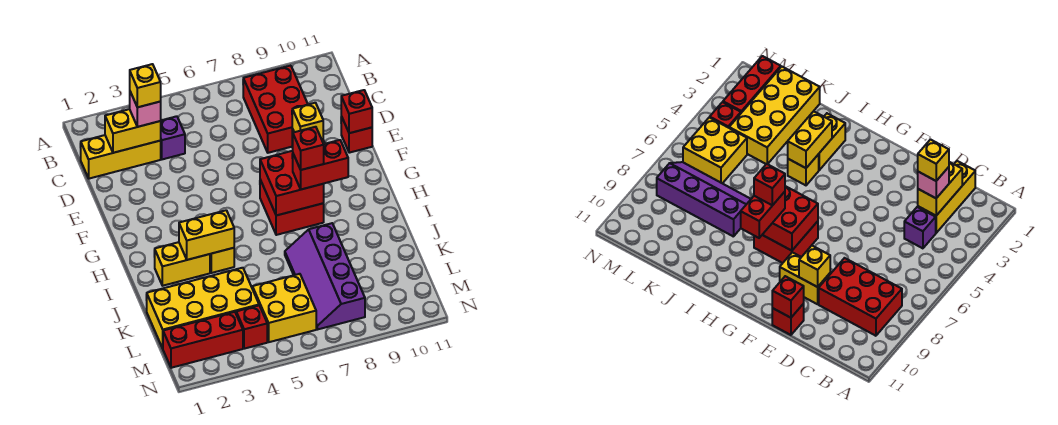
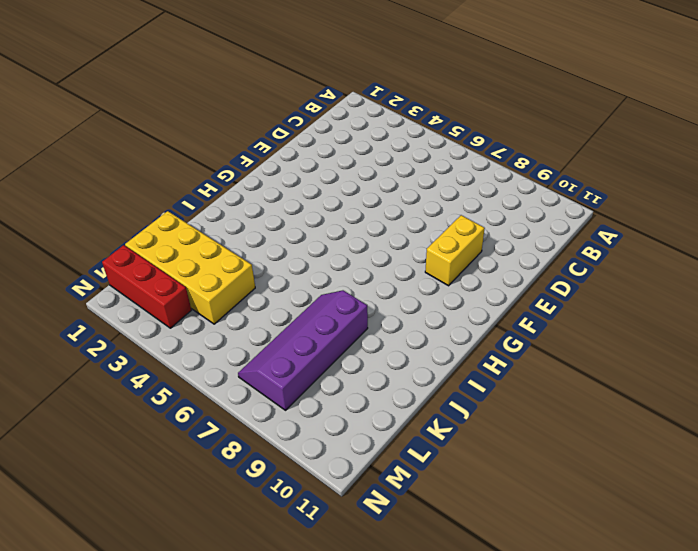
none -> red 2x3 brick [243,66,308,153]
none -> yellow 1x3 brick [80,135,161,179]
none -> purple 1x1 brick [160,116,185,159]

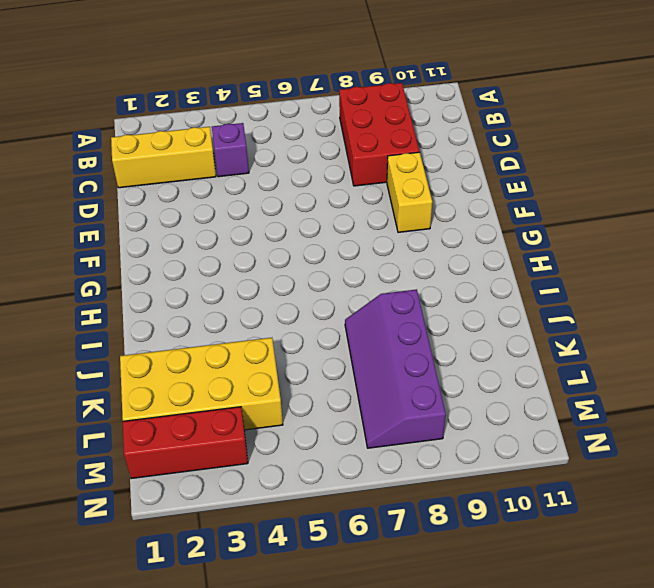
none -> red 1x1 brick [341,116,372,153]
none -> red 2x2 brick [260,180,324,235]
none -> yellow 1x2 brick [154,242,210,286]

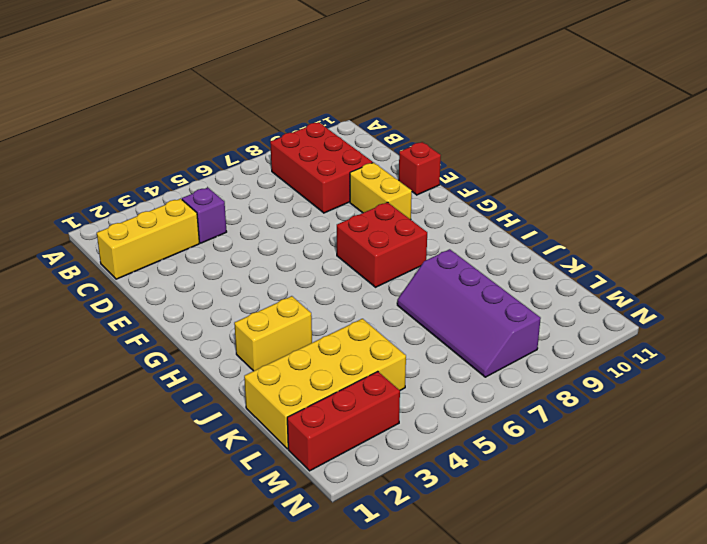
none -> yellow 1x1 brick [210,248,234,273]
none -> yellow 2x2 brick [252,274,316,342]
none -> red 1x1 brick [236,306,267,349]

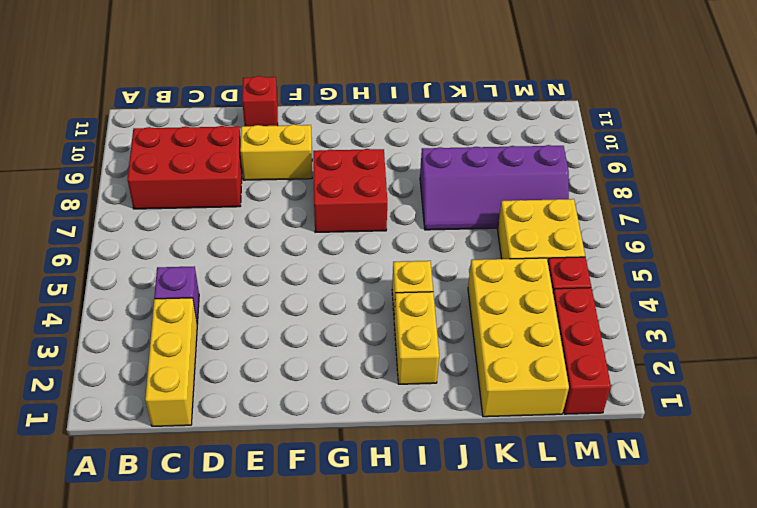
none -> yellow 1x2 brick [105,109,161,153]
none -> yellow 1x1 brick [292,103,323,140]
none -> red 1x1 brick [341,90,372,133]

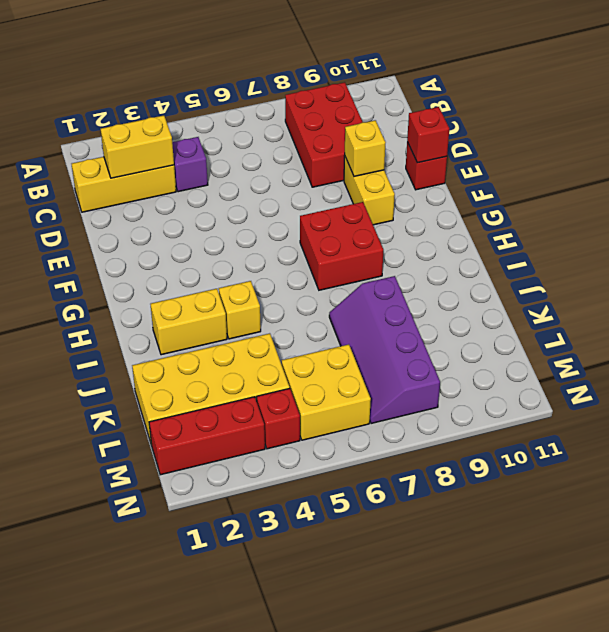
none -> red 2x2 brick [260,151,324,216]
none -> yellow 1x2 brick [179,210,234,260]
none -> pink 1x1 brick [130,92,161,127]

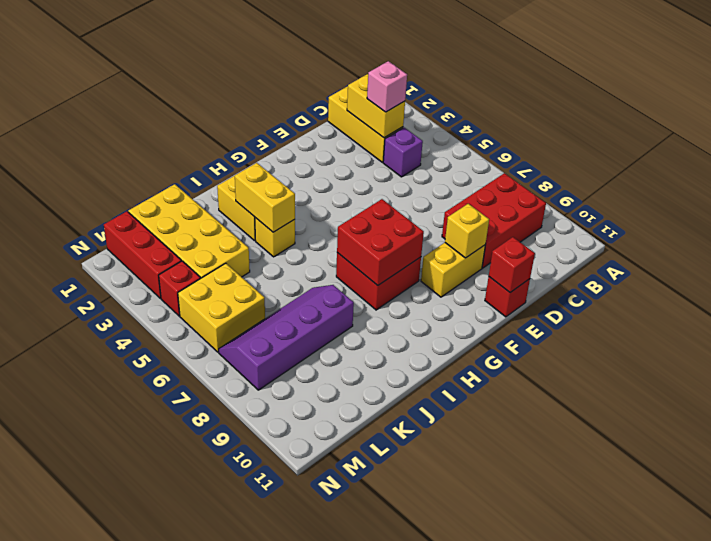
none -> red 1x2 brick [293,140,348,189]
none -> yellow 1x1 brick [130,64,161,107]
none -> red 1x1 brick [293,127,324,170]

